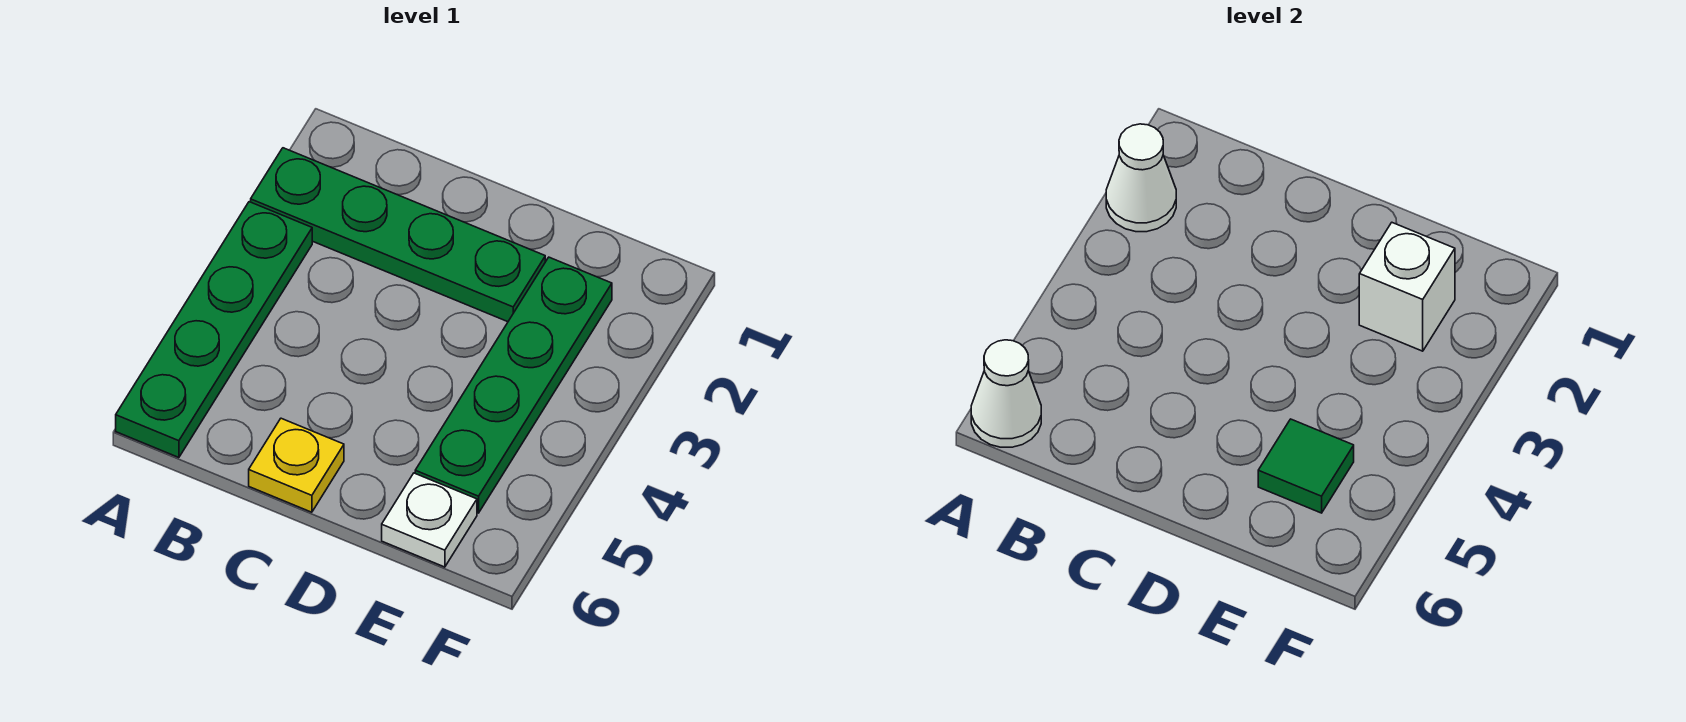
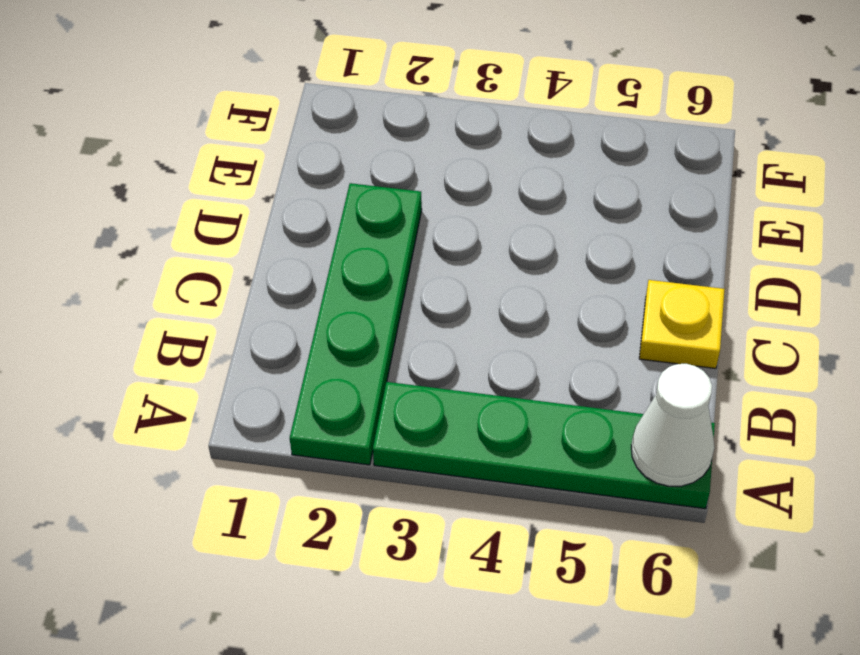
none -> green 1x4 plate [415,257,612,513]
none -> white 1x1 plate [382,473,477,567]

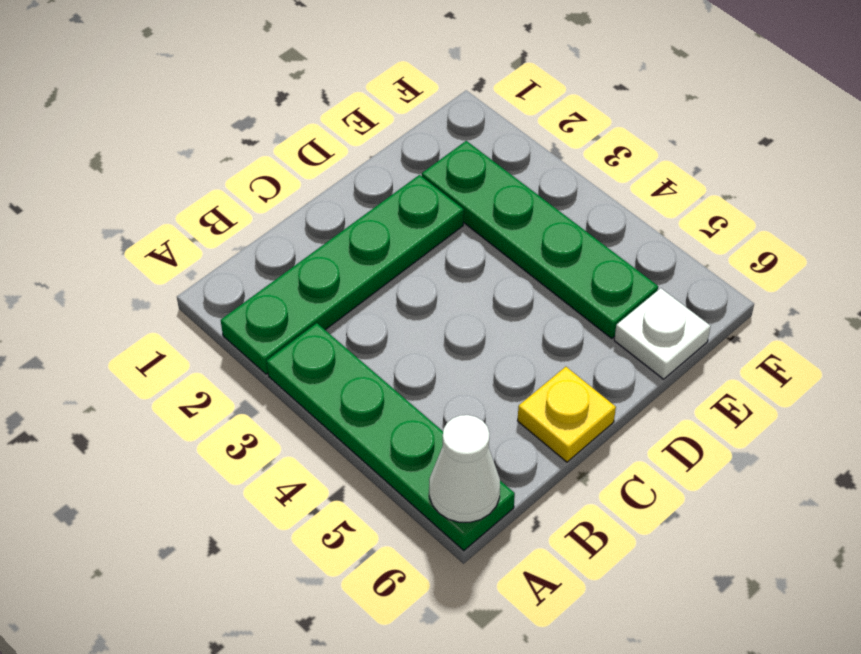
none -> white 1x1 cone [1106,124,1176,232]
none -> white 1x1 brick [1359,223,1455,351]

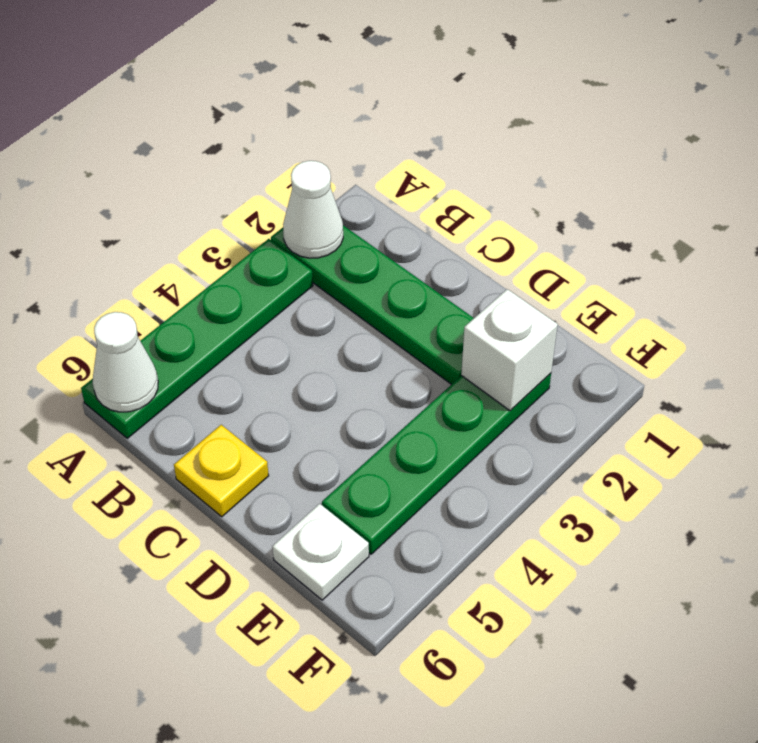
none -> green 1x1 tile [1258,419,1354,513]

